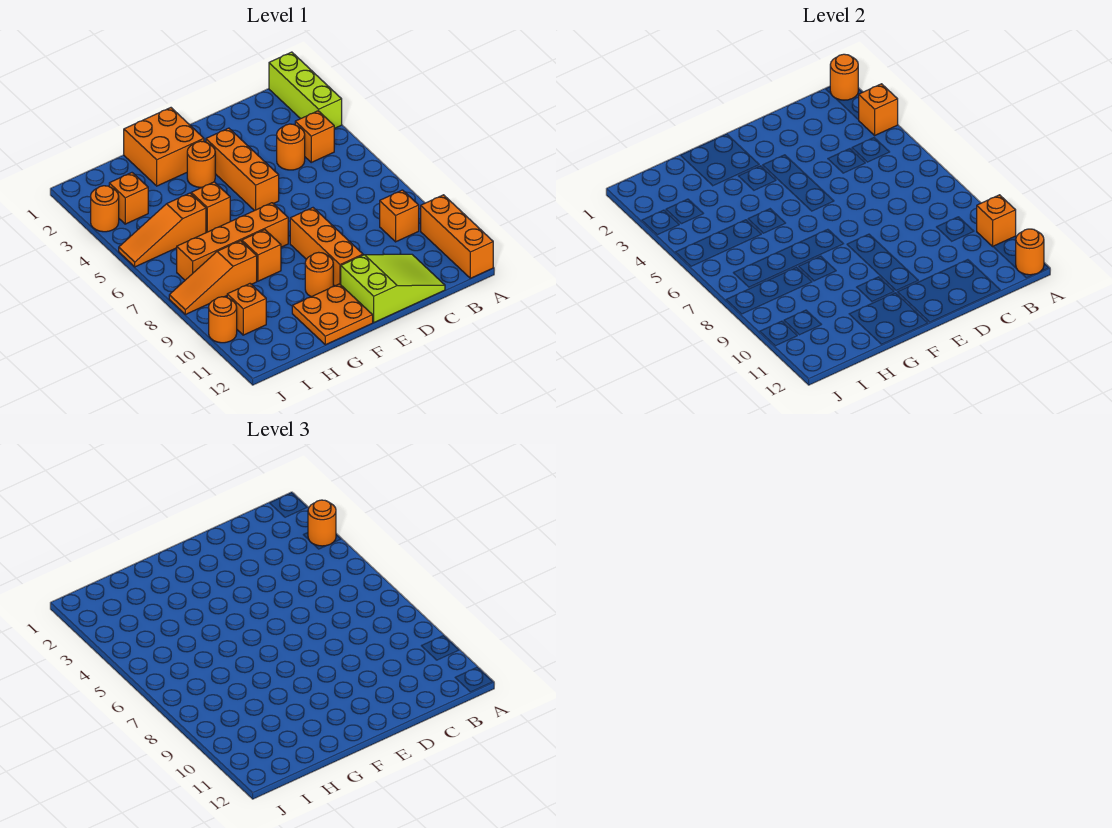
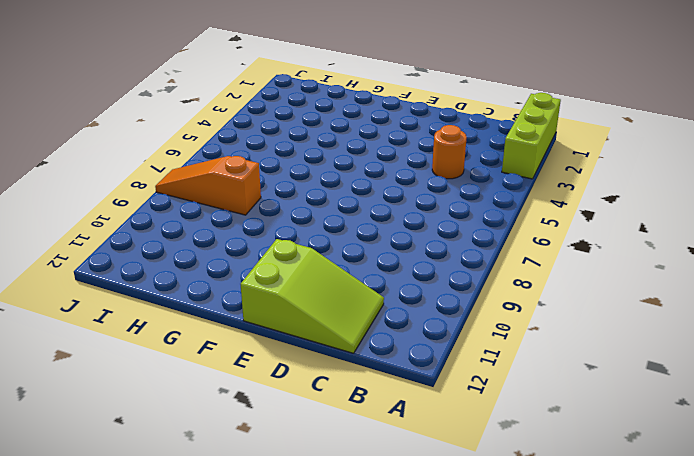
none -> orange 1x3 brick [421,195,493,278]
none -> orange 1x1 brick [295,111,334,162]
none -> orange 1x1 brick [380,190,419,242]

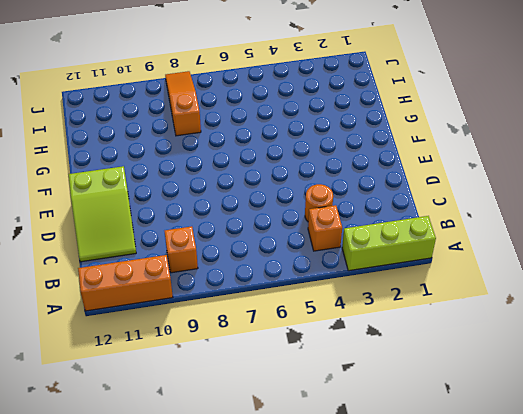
none -> orange 1x3 brick [206,128,279,211]
none -> orange 1x3 brick [290,208,363,286]
none -> orange 2x2 brick [124,108,204,186]

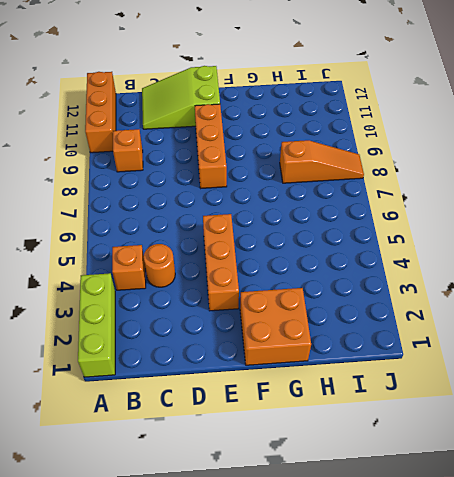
none -> orange 1x1 round brick [187,141,215,187]
none -> orange 1x4 brick [177,203,288,280]
none -> orange 1x1 round brick [305,252,333,297]

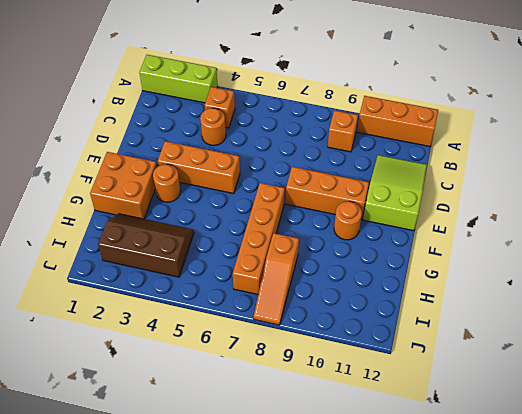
brown 2x3 slope [98,214,194,277] -> orange 1x1 brick [109,173,148,224]
none -> orange 2x2 plate [292,284,373,345]
none -> orange 1x1 brick [191,182,230,233]
none -> orange 1x1 brick [242,230,281,281]

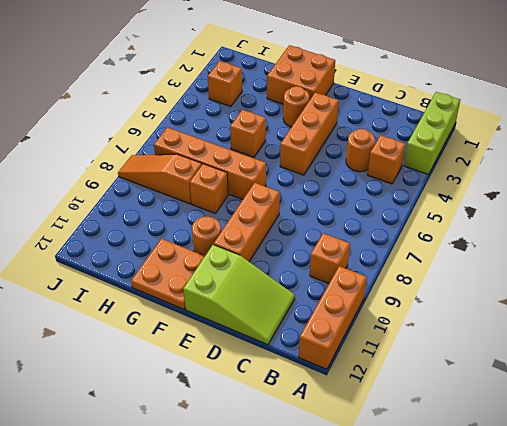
none -> orange 1x3 slope [119,193,206,267]
none -> orange 1x1 brick [227,284,266,335]
none -> orange 1x1 round brick [91,186,119,232]

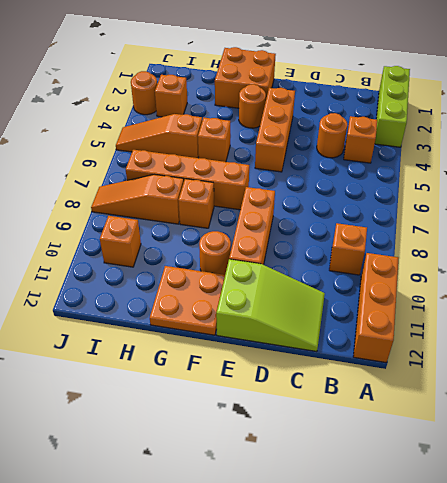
none -> orange 1x1 round brick [209,297,237,343]
none -> orange 1x1 round brick [830,54,858,100]
none -> orange 1x1 brick [859,84,898,135]

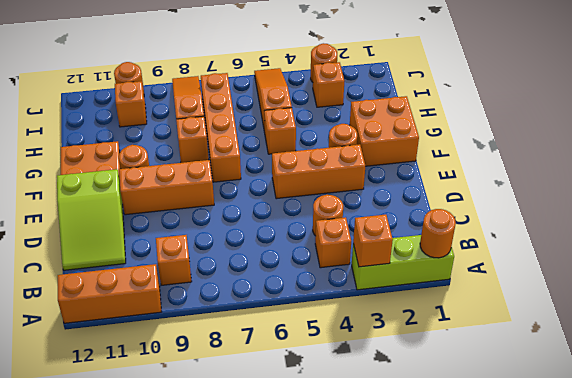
none -> orange 1x1 brick [977,195,1016,246]
none -> orange 1x1 round brick [1016,229,1044,275]
none -> orange 1x1 round brick [308,500,336,546]

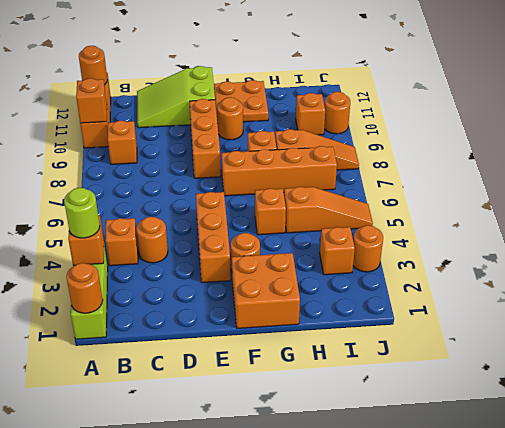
lime 1x1 round brick [64,188,100,238] -> orange 1x1 round brick [308,500,336,546]

